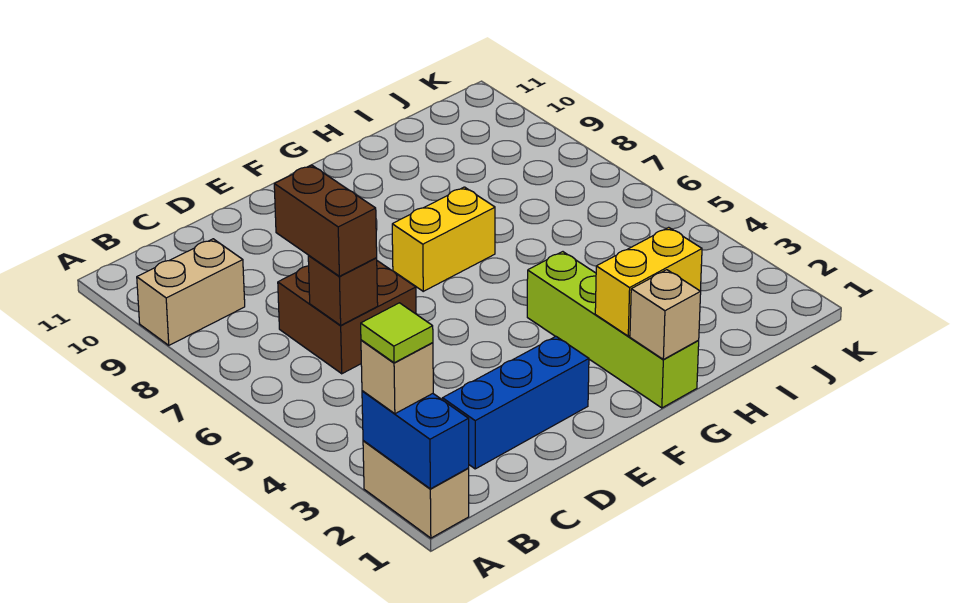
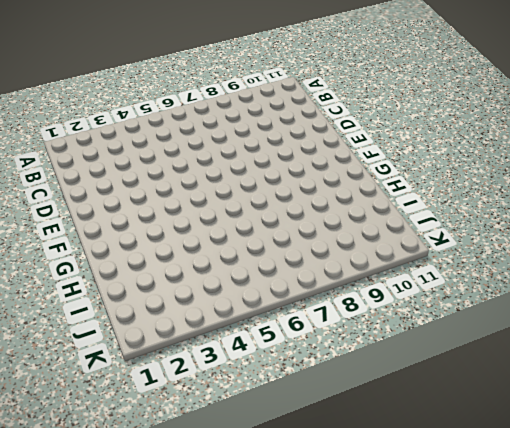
none -> tan 1x2 brick [363,441,469,538]
none -> tan 1x2 brick [137,239,245,345]
none -> blue 1x3 brick [442,336,589,469]

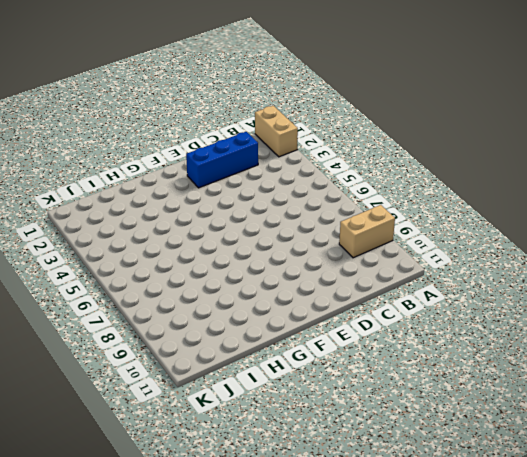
none -> brown 2x2 brick [278,261,416,374]
none -> yellow 1x2 brick [392,187,495,291]
none -> lime 1x4 brick [527,252,699,408]

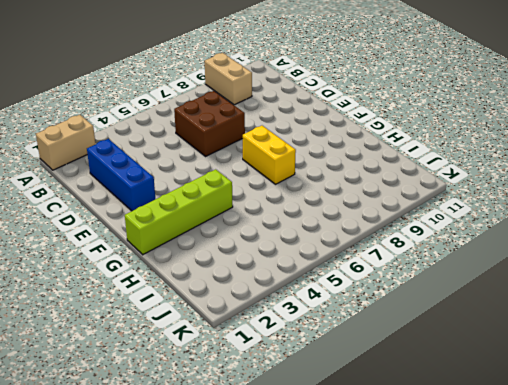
none -> blue 1x2 brick [362,391,469,489]
none -> brown 1x1 brick [308,256,378,326]
none -> tan 1x1 brick [630,270,701,359]

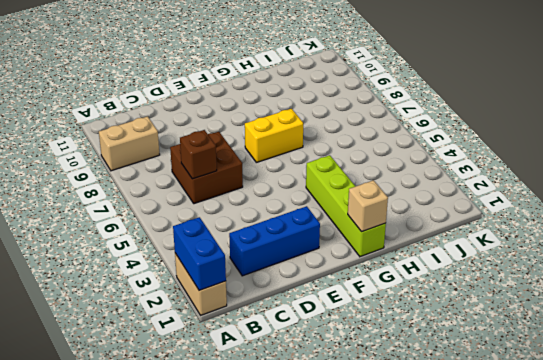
none -> yellow 1x2 brick [595,227,702,336]
none -> tan 1x1 brick [361,340,433,414]
none -> brown 1x2 brick [274,165,377,276]

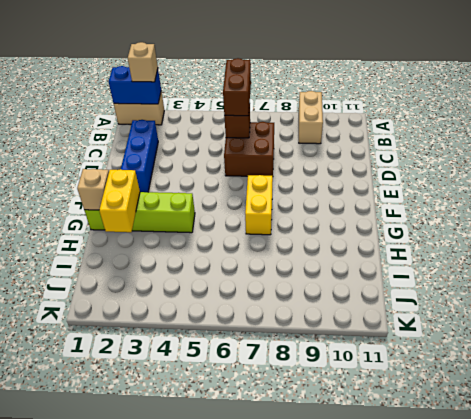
brown 1x2 brick [223,58,251,116] -> brown 1x2 brick turned to [274,165,377,276]
none -> lime 1x1 tile [361,303,433,363]

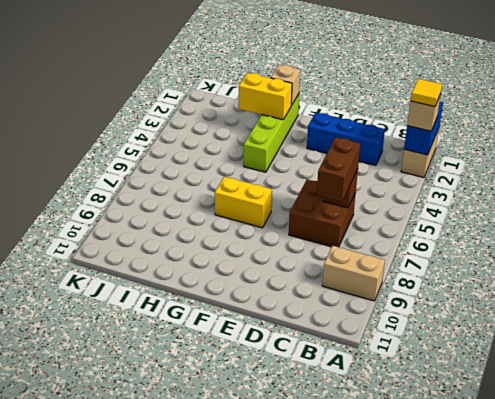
yellow 1x1 tile [411,79,442,107] -> lime 1x1 tile [361,303,433,363]

